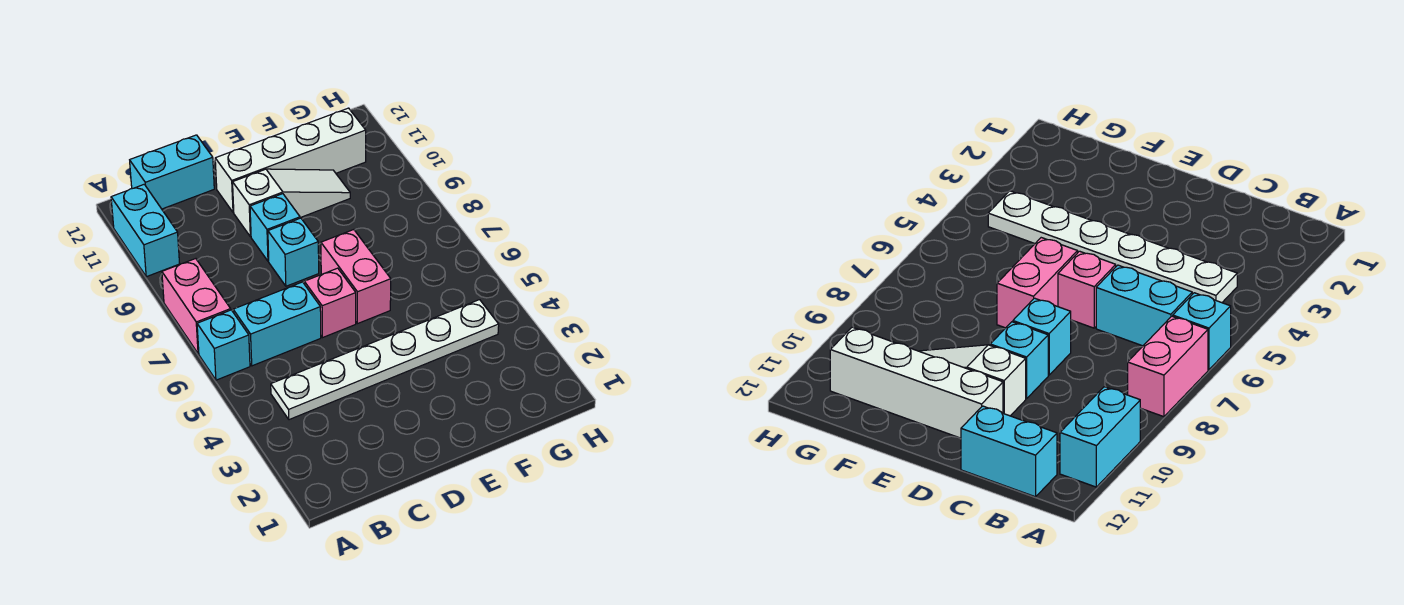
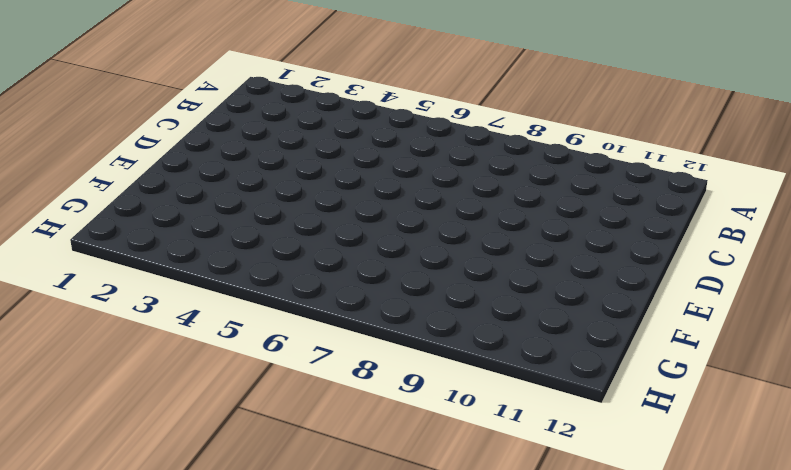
none -> cyan 1x1 brick [197,310,250,380]
none -> pink 1x2 brick [162,259,231,354]
none -> cyan 1x2 brick [111,184,180,277]

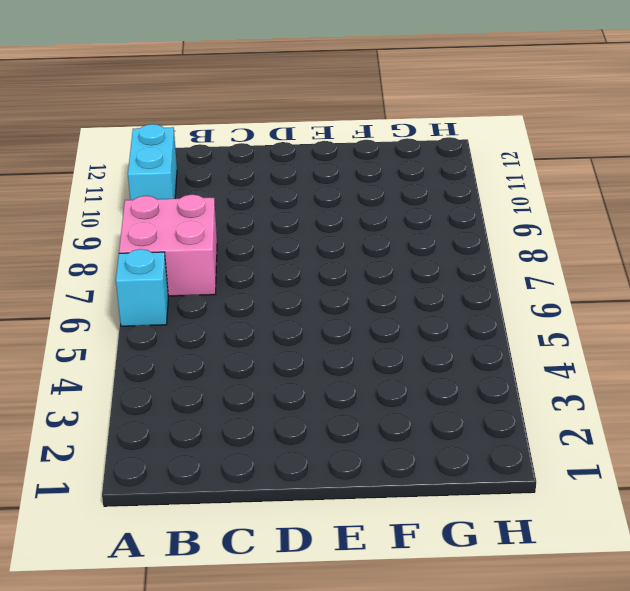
pink 2x2 brick [119,195,217,296] -> pink 1x2 brick [162,259,231,354]
none -> white 1x6 plate [271,300,499,420]
none -> cyan 1x2 brick [233,282,321,366]
none -> cyan 1x2 brick [130,135,214,209]

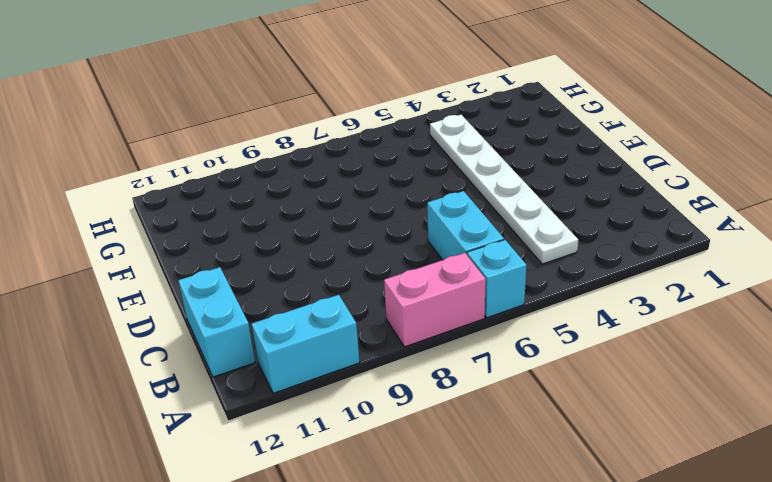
none -> pink 1x1 brick [304,268,356,338]
none -> cyan 1x1 brick [268,218,319,286]
none -> cyan 1x1 brick [250,194,300,261]

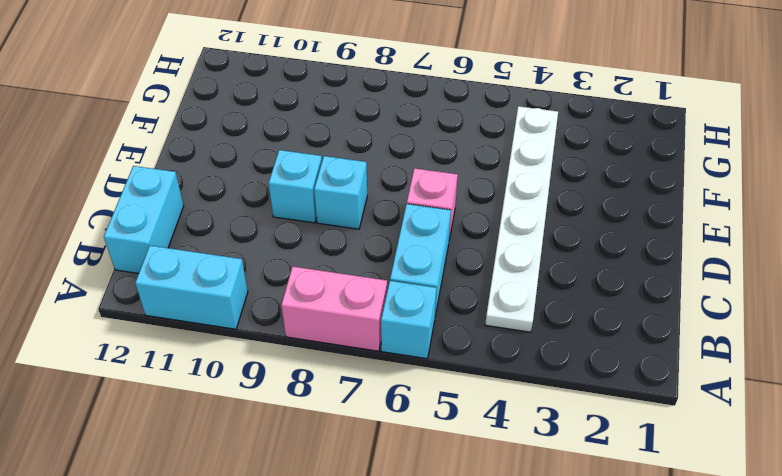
none -> white 1x3 slope [233,169,350,237]
none -> white 1x4 brick [215,108,366,212]
none -> pink 1x2 brick [321,230,391,324]

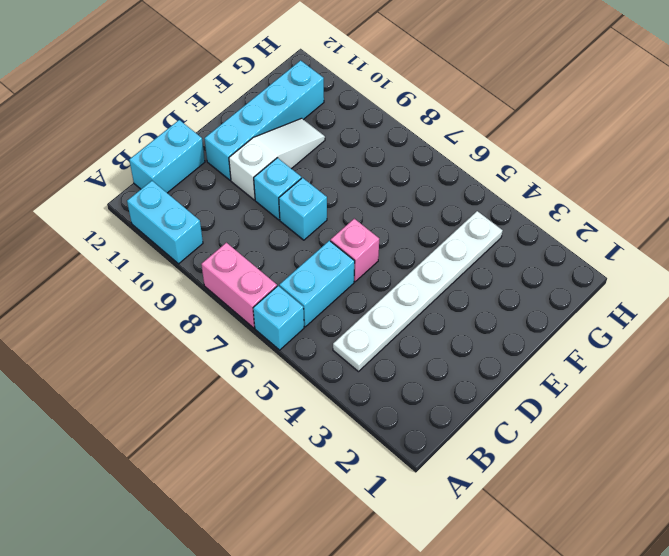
cyan 1x4 brick [204,60,324,180] -> white 1x4 brick [215,108,366,212]
none -> pink 1x2 brick [321,230,391,324]

